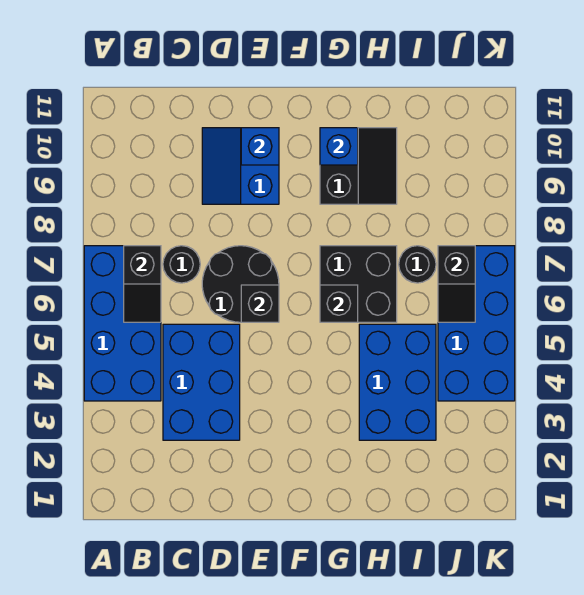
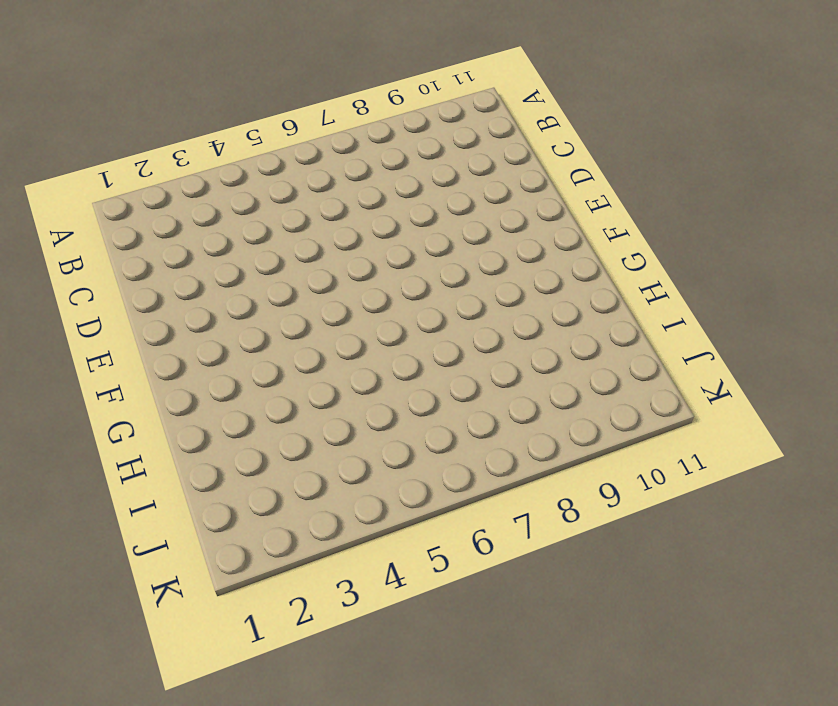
none -> blue 2x4 brick [84,246,161,401]
none -> blue 2x3 brick [163,324,240,440]
none -> black 1x1 round brick [163,246,200,283]

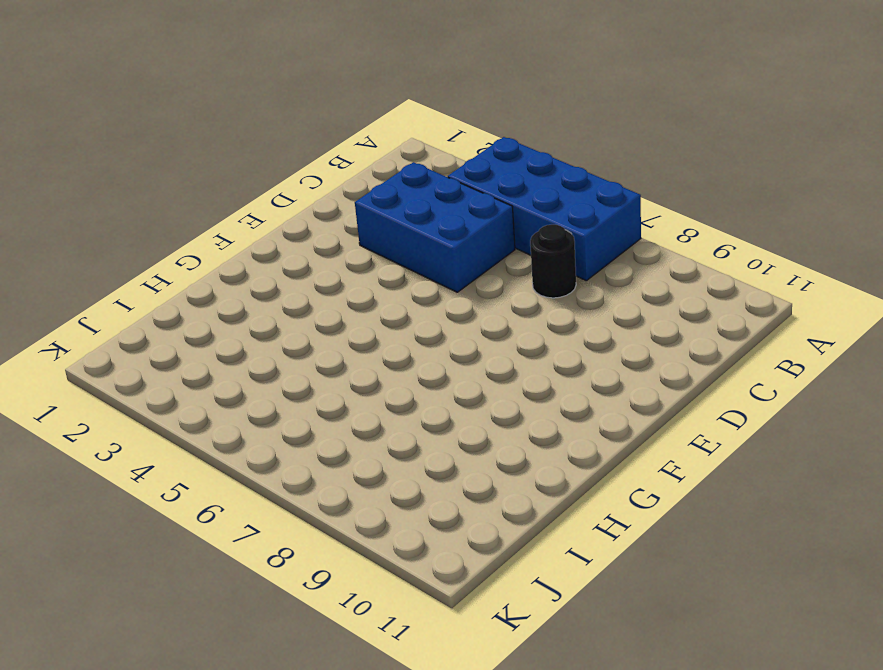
none -> black 2x2 round brick [202,246,279,322]
none -> blue 2x2 slope [202,128,279,204]
none -> black 2x2 brick [320,246,397,322]

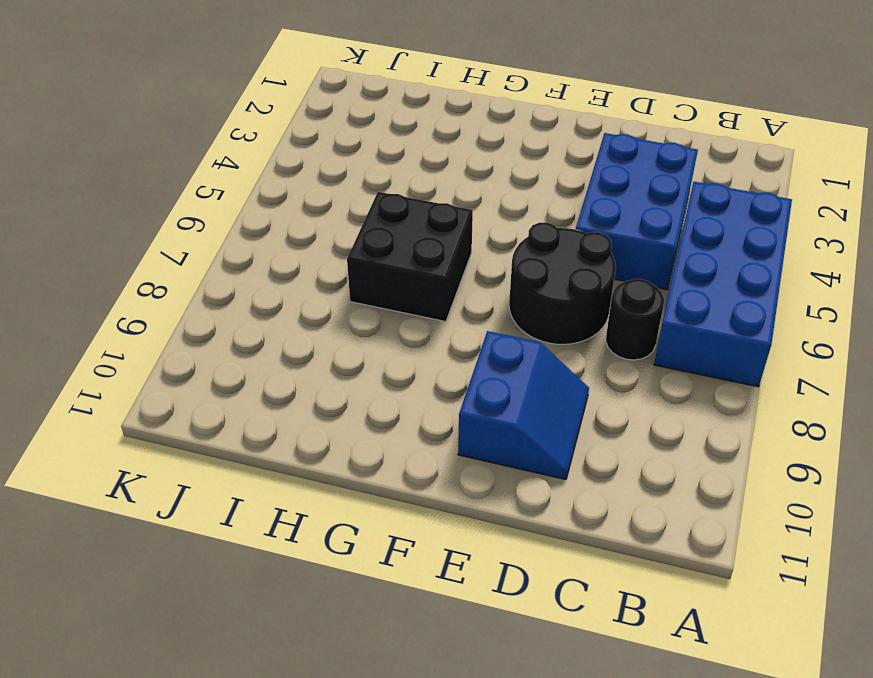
none -> black 2x2 slope [320,128,397,204]
none -> blue 2x3 brick [359,324,436,440]
none -> black 1x1 round brick [399,246,436,283]

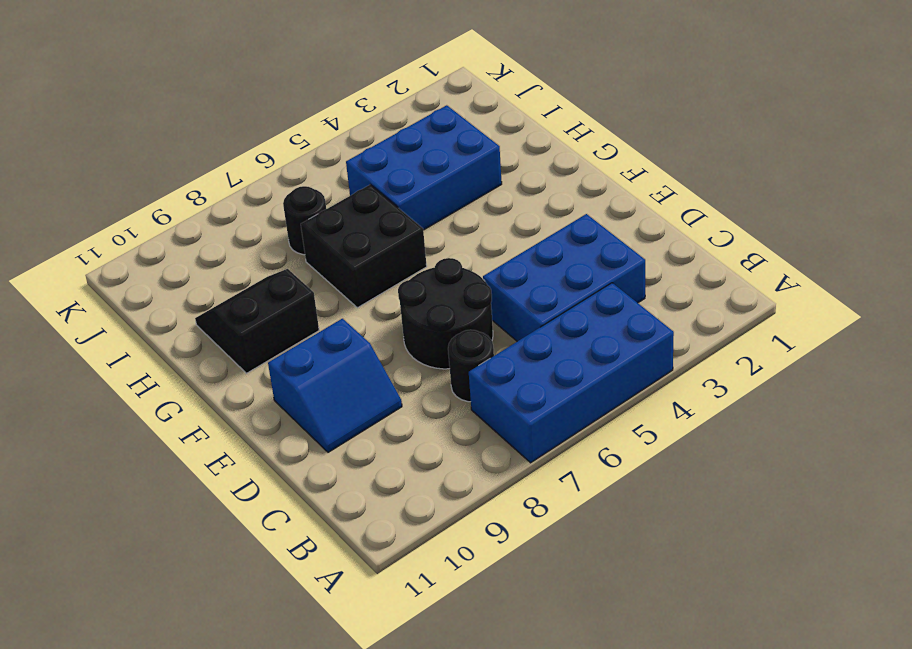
none -> blue 2x4 brick [438,246,515,401]
none -> black 1x2 slope [124,246,161,322]
none -> black 1x1 brick [241,285,279,322]

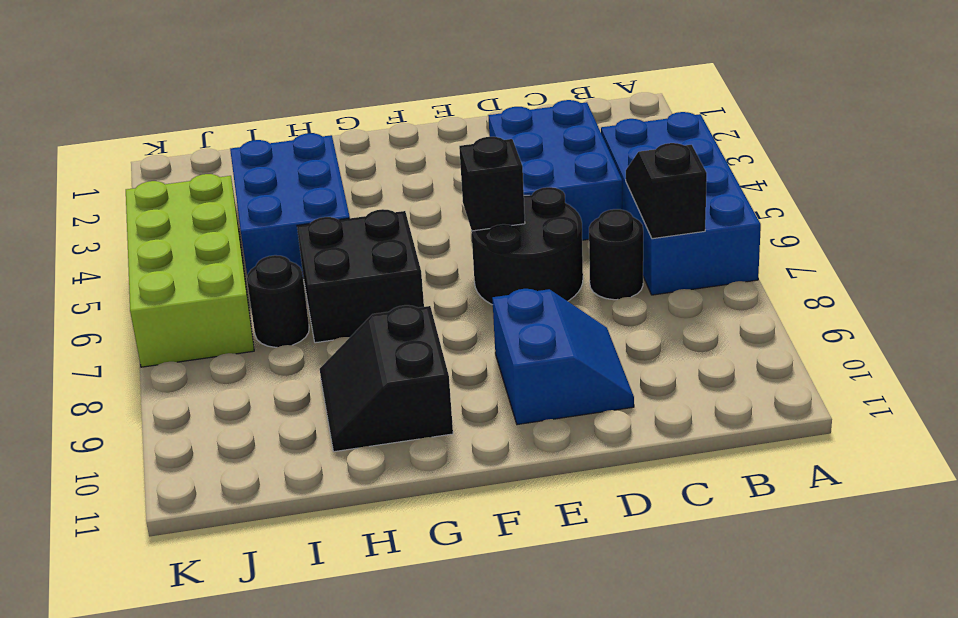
lime 2x4 brick [126,174,254,367] -> blue 2x4 brick [438,246,515,401]
none -> blue 1x1 brick [241,128,279,165]
none -> black 1x1 brick [320,285,358,322]
none -> blue 1x1 brick [320,128,358,165]

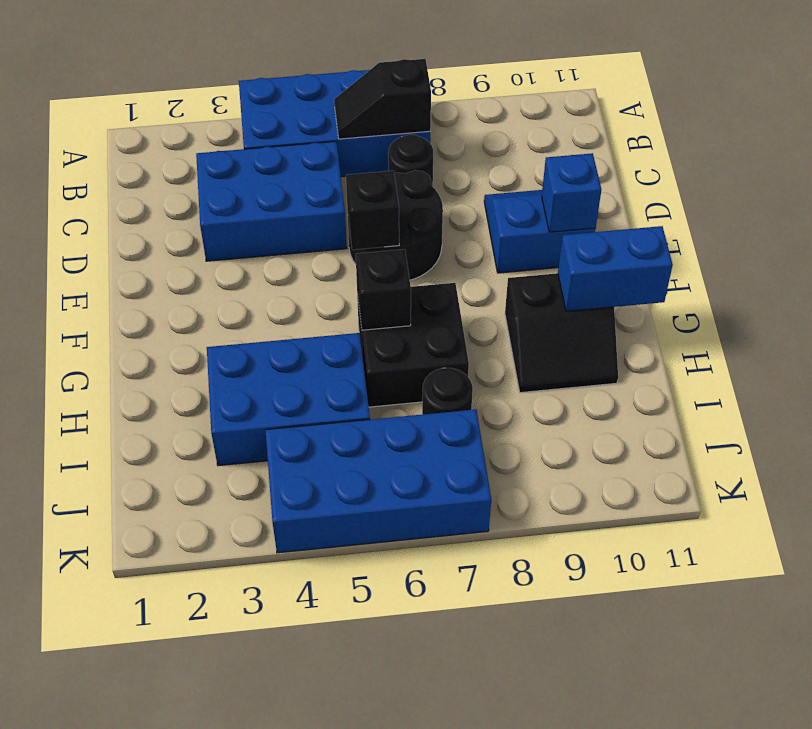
blue 1x2 brick [558,226,673,311] -> blue 1x1 brick [320,128,358,165]
none -> black 1x2 slope [438,246,475,322]

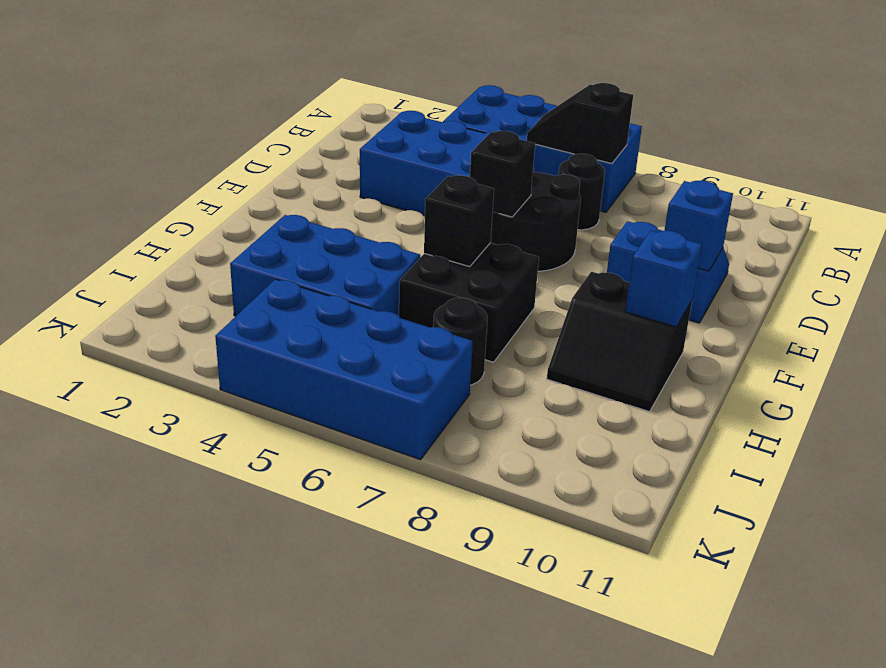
none -> black 1x2 slope [438,246,475,322]

